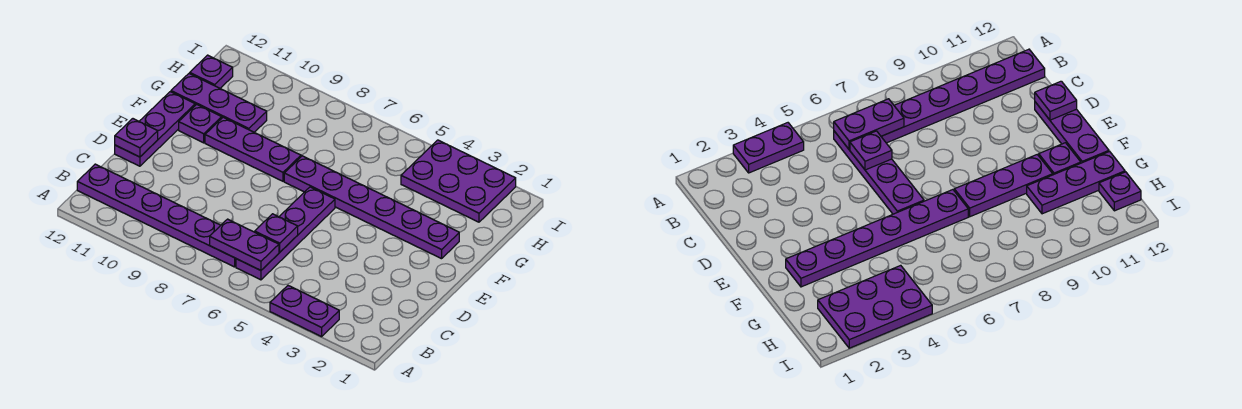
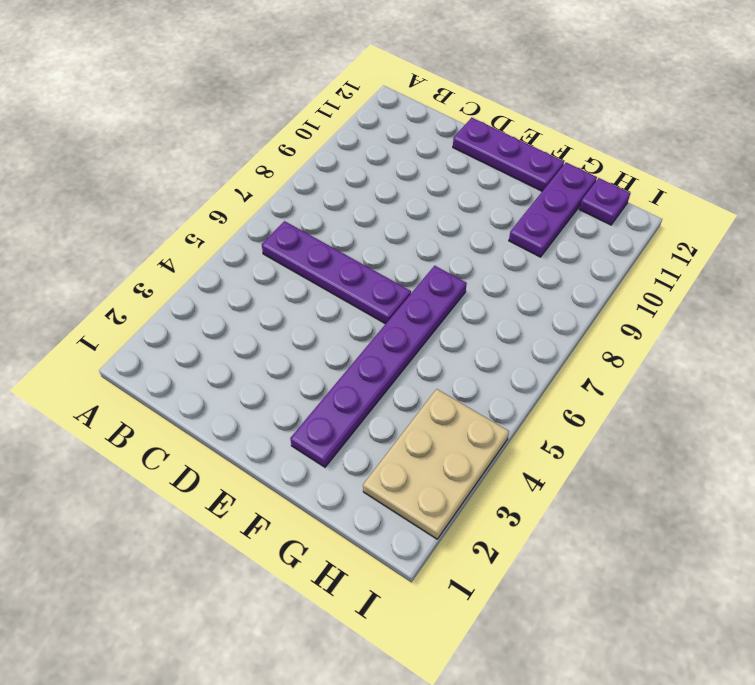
tan 2x3 plate [363,389,509,539] -> purple 2x3 plate [401,140,516,222]
none -> purple 1x2 plate [270,286,339,337]
none -> purple 1x6 plate [77,164,236,267]
none -> purple 1x3 plate [205,117,301,181]

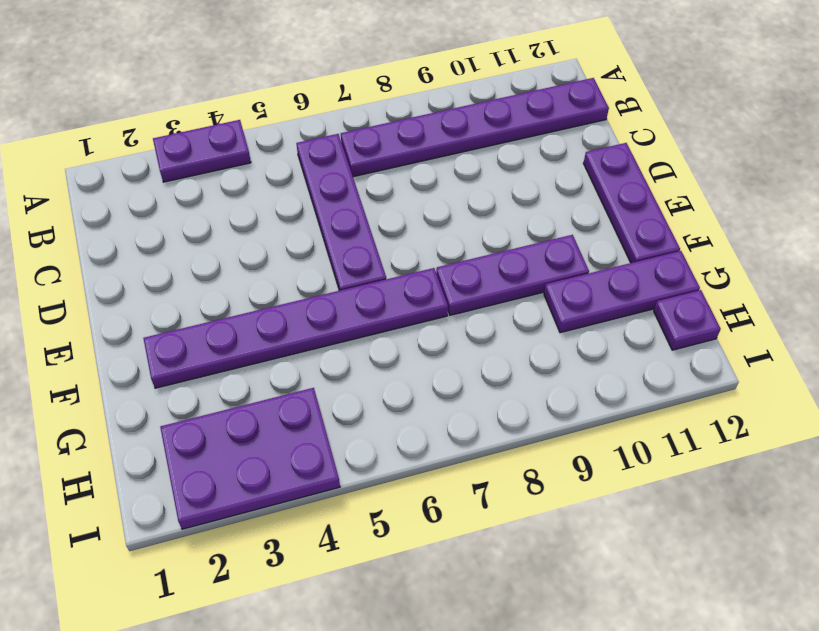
none -> purple 1x1 plate [179,104,222,143]
none -> purple 1x2 plate [210,219,279,270]
none -> purple 1x1 plate [255,214,298,252]

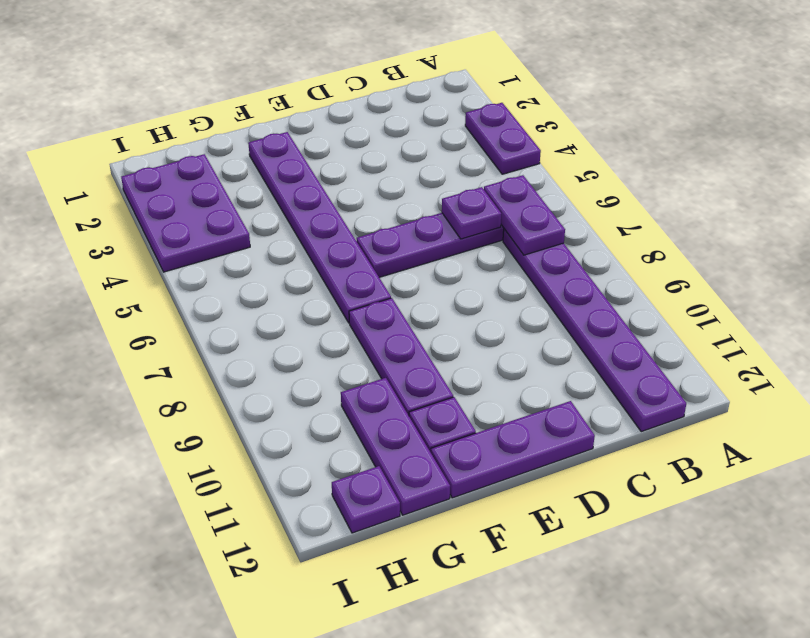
none -> purple 1x1 plate [115,119,158,157]

